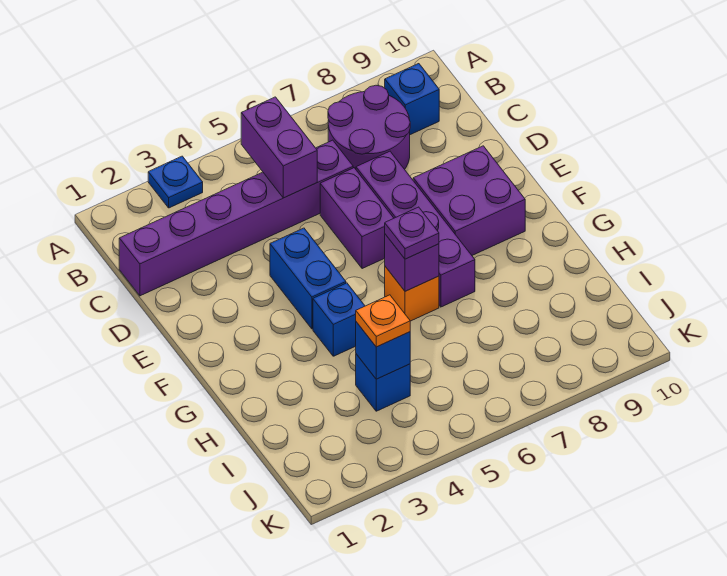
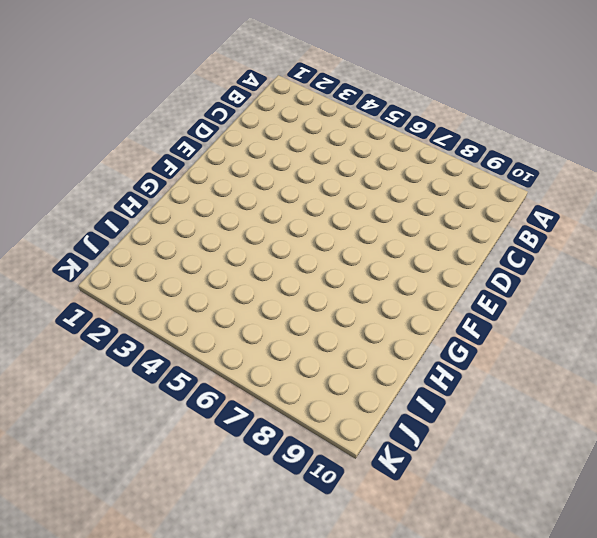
none -> blue 1x1 plate [148,156,203,208]
none -> purple 2x2 round brick [328,85,410,169]
none -> blue 1x1 brick [385,64,439,135]

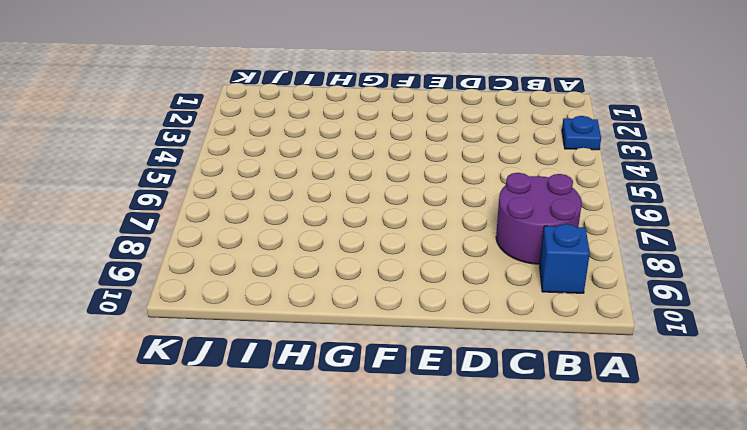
none -> purple 1x6 brick [119,140,353,296]
none -> purple 1x2 brick [320,168,394,269]
none -> purple 1x4 brick [356,151,475,307]

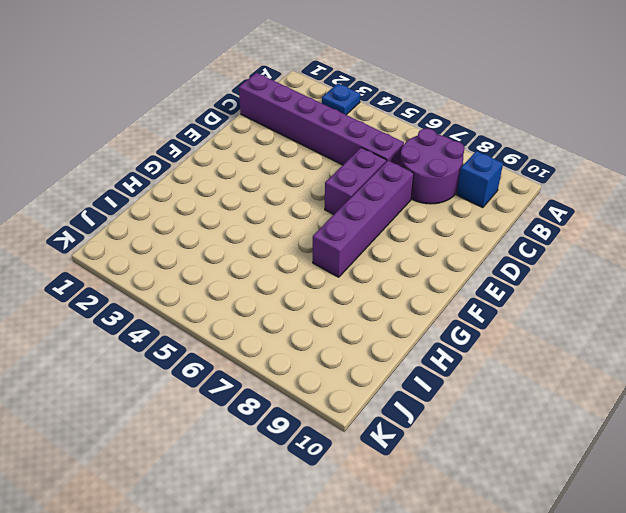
none -> blue 1x2 brick [270,228,346,329]
none -> purple 2x2 brick [413,146,525,255]
none -> blue 1x1 brick [313,283,365,356]

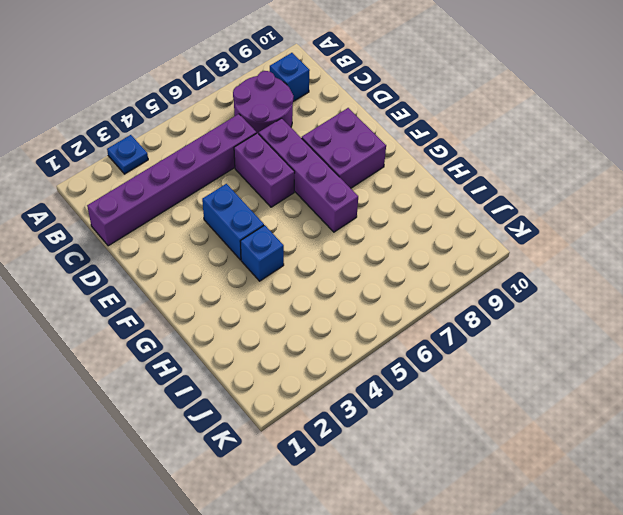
none -> orange 1x1 brick [385,267,439,321]
none -> blue 1x1 brick [356,354,410,411]
none -> purple 1x2 brick [241,97,317,198]

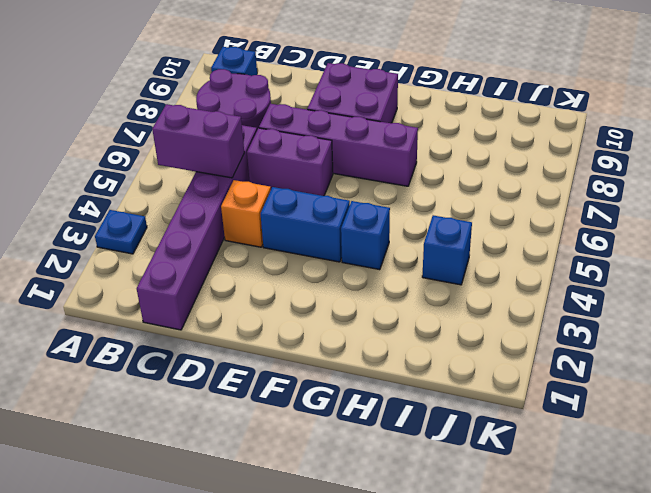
orange 1x1 brick [221,180,271,247] -> orange 1x1 brick moved to [385,267,439,321]
none -> purple 1x1 brick [385,234,439,291]
none -> blue 1x1 brick [356,322,410,379]
none -> purple 1x1 plate [385,207,439,259]

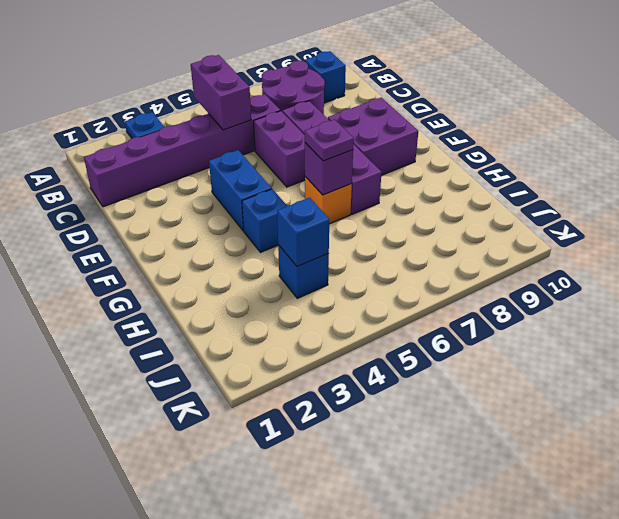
none -> orange 1x1 plate [356,295,410,347]

